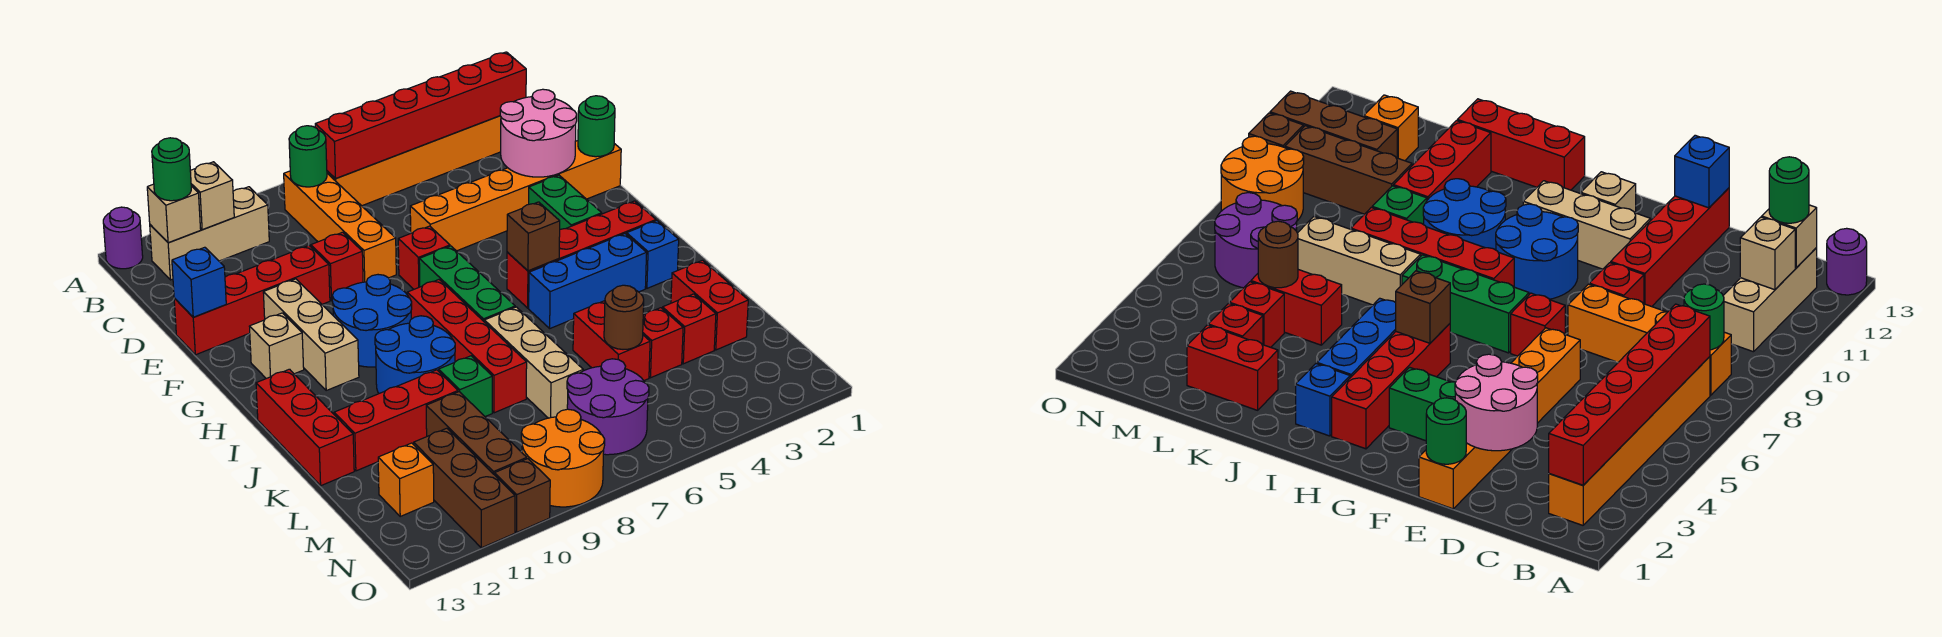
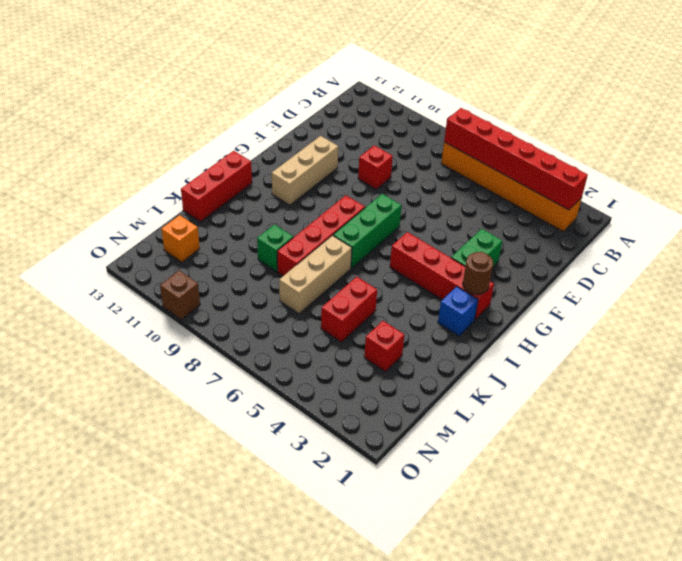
brown 1x1 round brick [463,252,493,294] -> brown 1x1 round brick moved to [604,285,644,349]
none -> purple 1x1 round brick [103,207,143,269]
none -> orange 1x4 brick [284,171,396,282]
none -> tan 1x3 brick [150,187,269,280]
none -> orange 1x6 brick [410,141,621,251]

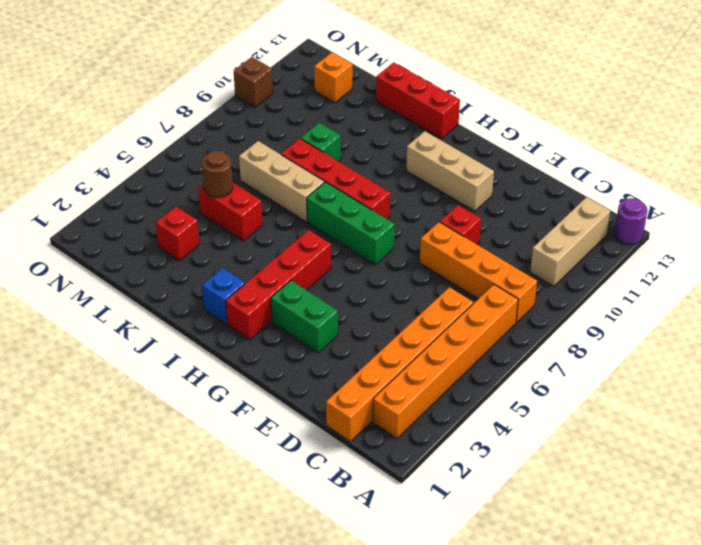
orange 1x6 brick [326,287,473,442] -> orange 1x6 brick moved to [410,141,621,251]
none -> red 1x4 brick [174,245,330,355]
none -> red 1x1 brick [398,226,450,289]
none -> blue 2x2 round brick [332,275,412,367]
none -> tan 1x1 brick [249,313,304,379]

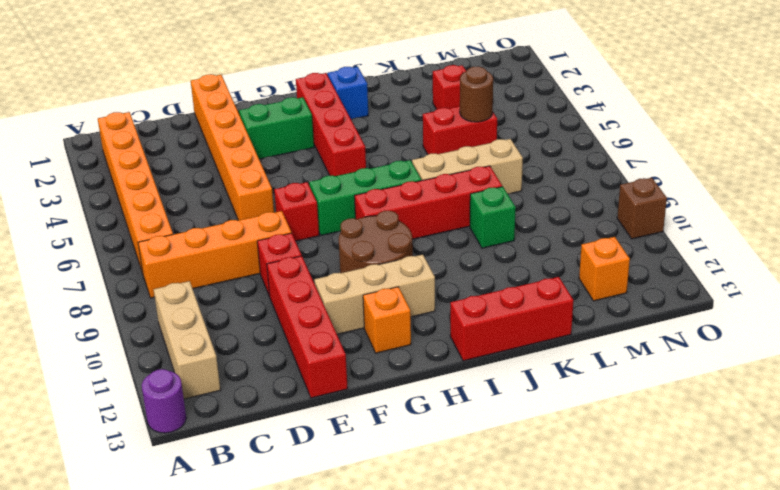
brown 2x2 round brick [339,211,413,273] -> blue 2x2 round brick [332,275,412,367]
orange 1x1 brick [363,287,411,353] -> tan 1x1 brick [249,313,304,379]
none -> blue 1x3 brick [529,234,647,328]
none -> blue 2x2 round brick [375,316,455,393]
none -> red 1x2 brick [671,260,748,350]
none -> red 1x3 brick [334,370,458,471]

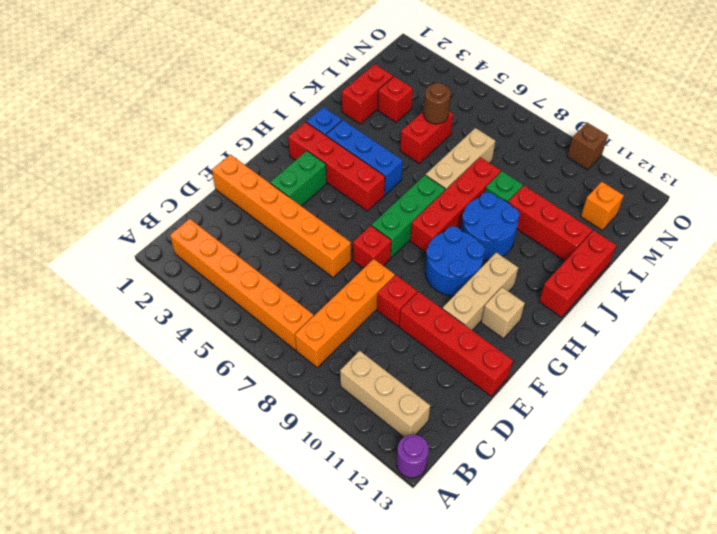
none -> red 1x1 brick [643,308,683,378]
none -> brown 1x3 brick [426,392,527,474]
none -> purple 2x2 round brick [567,359,649,455]
none -> brown 1x3 brick [414,428,515,548]

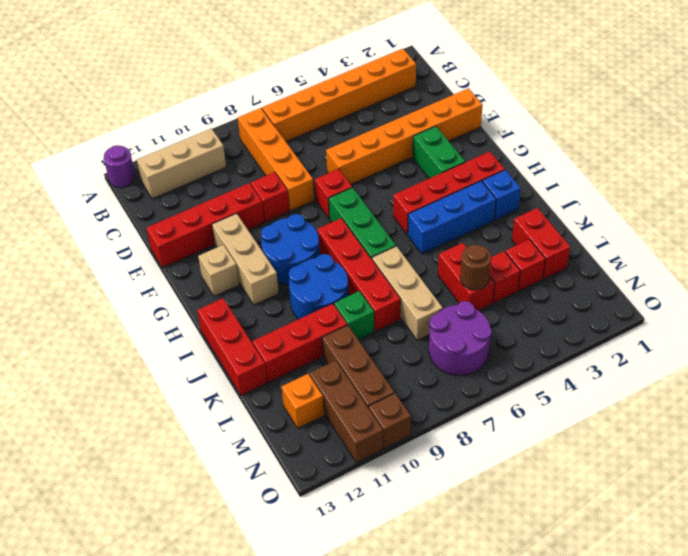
none -> orange 2x2 round brick [521,409,605,507]
none -> red 1x6 brick [315,52,526,179]
none -> green 1x1 round brick [289,126,327,187]
none -> tan 1x1 brick [190,162,234,230]

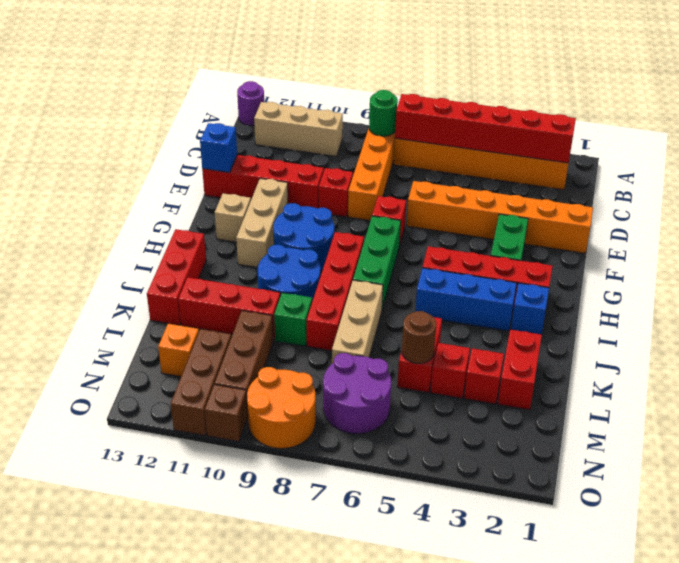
none -> tan 1x1 brick [190,162,234,230]
none -> tan 1x1 brick [147,184,201,243]
none -> pink 2x2 round brick [500,89,577,177]
none -> green 1x1 round brick [578,96,615,157]

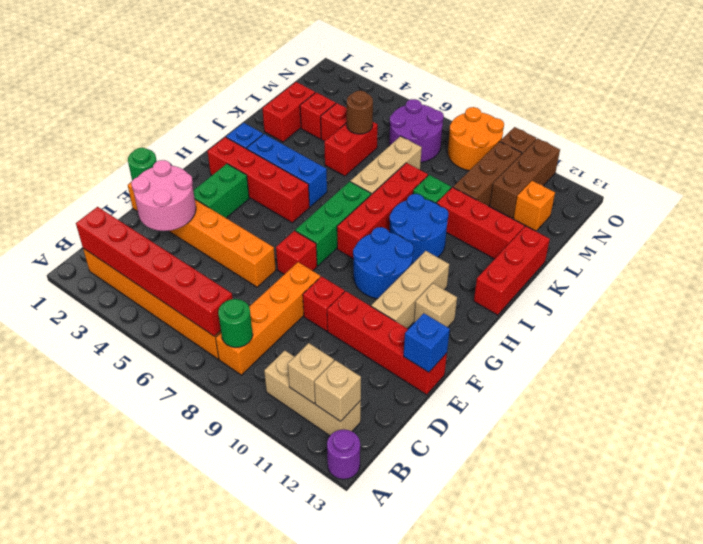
none -> brown 1x1 brick [507,202,560,271]
none -> green 1x1 round brick [152,138,191,201]

